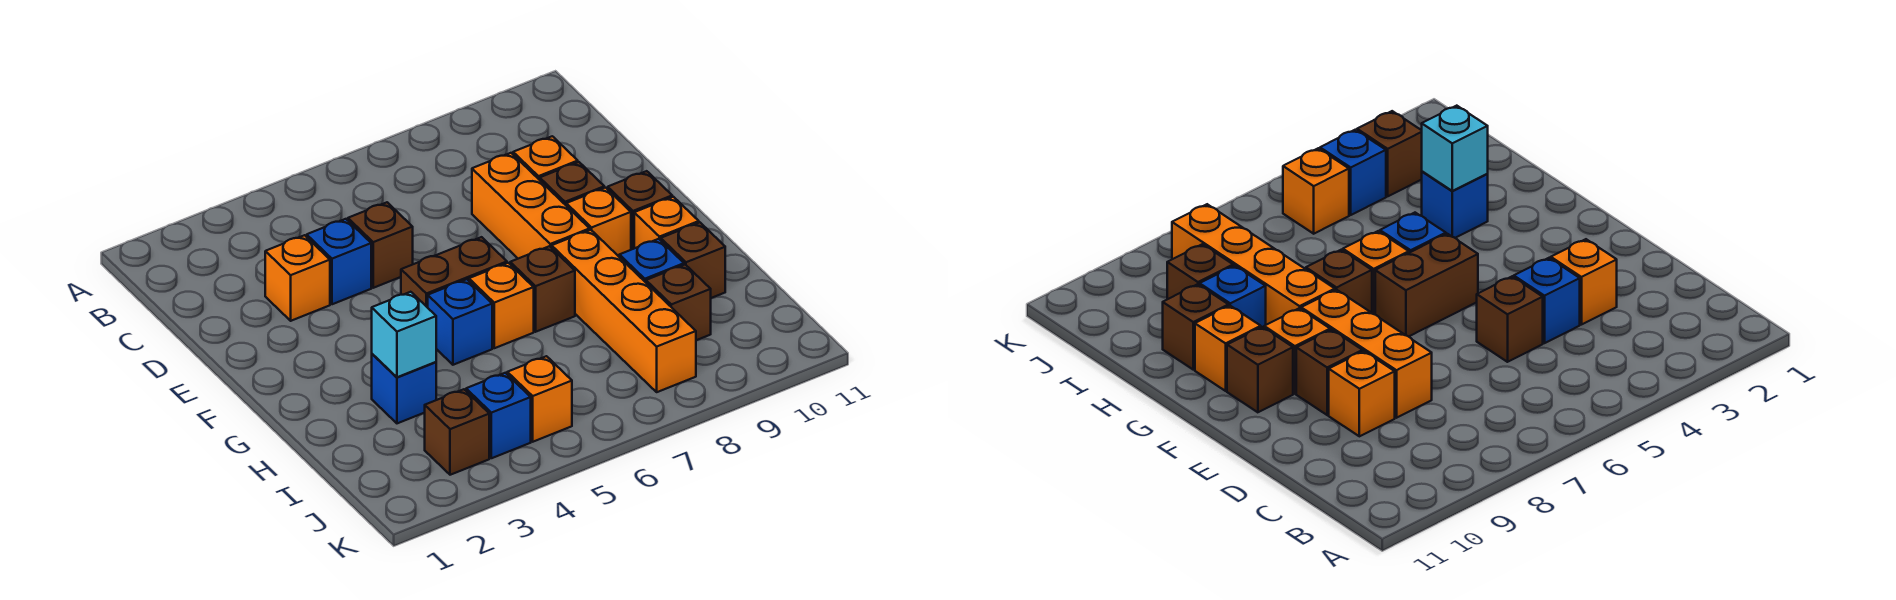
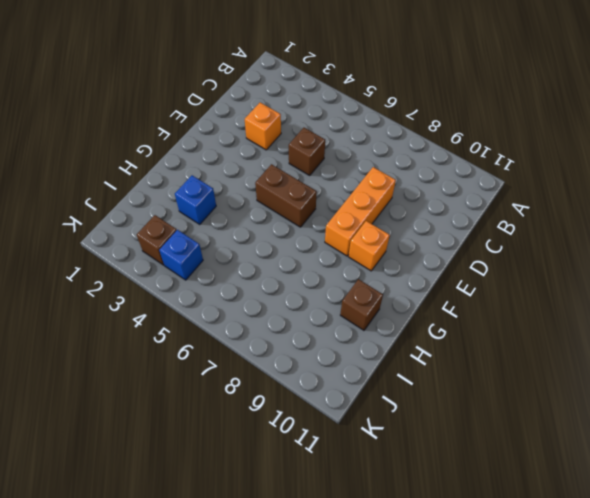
none -> blue 1x1 brick [307,219,371,304]
none -> orange 1x1 brick [513,136,578,180]
none -> brown 1x1 brick [540,162,604,205]

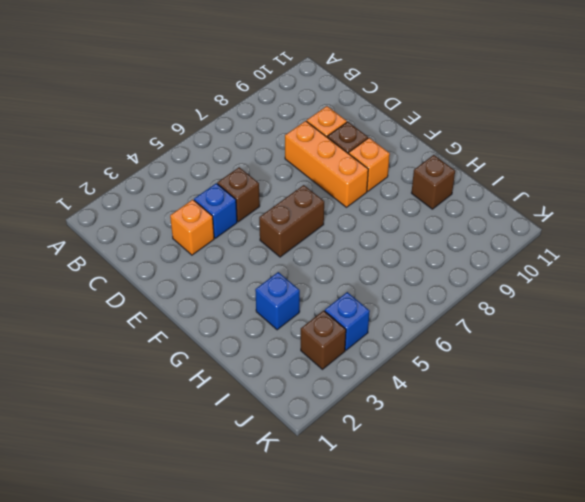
none -> brown 1x1 brick [608,171,672,250]
none -> blue 1x1 brick [428,279,492,365]
none -> orange 1x1 brick [469,263,534,348]

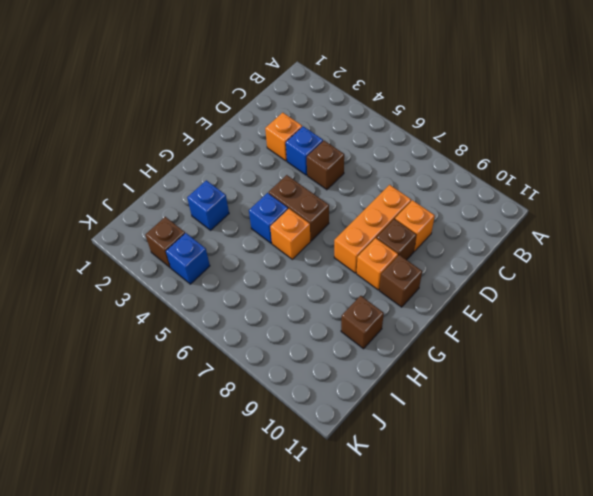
none -> brown 1x1 brick [510,246,575,332]
none -> orange 1x4 brick [552,230,696,392]
none -> orange 1x1 brick [634,197,699,248]

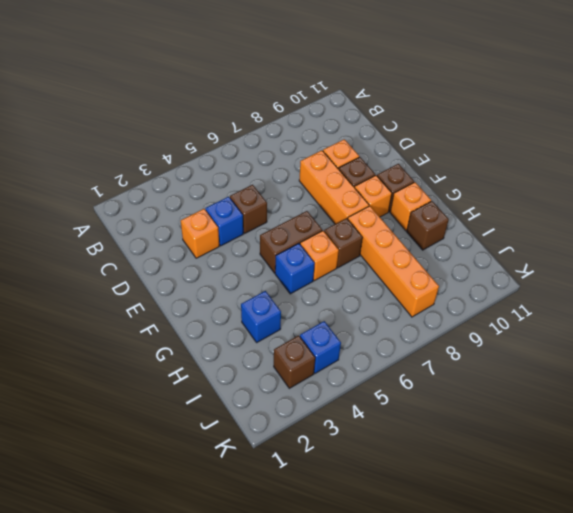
none -> blue 1x1 brick [619,239,684,282]
none -> brown 1x1 brick [646,265,711,340]
none -> orange 1x1 brick [507,356,572,442]

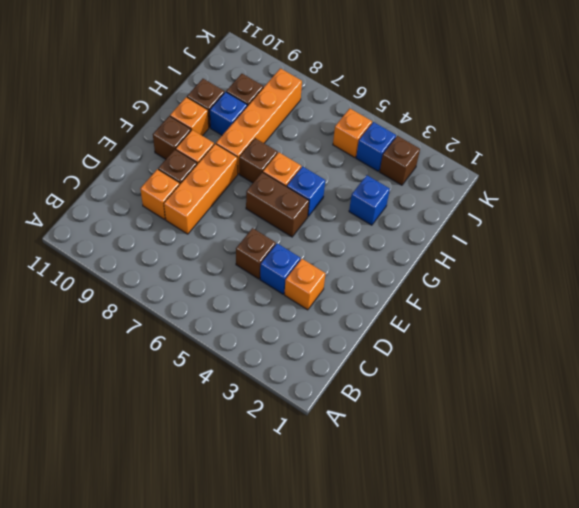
none -> cyan 1x1 brick [372,292,436,377]

